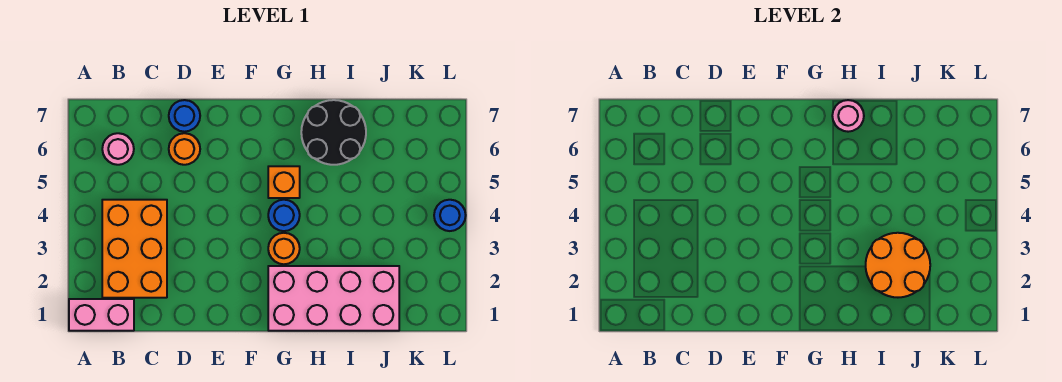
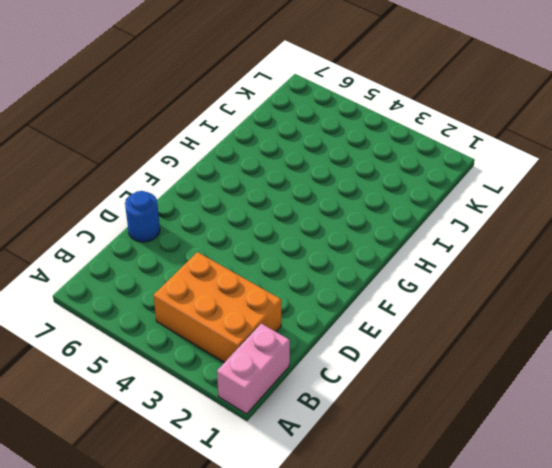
none -> pink 1x1 round brick [102,133,134,165]
none -> orange 1x1 round brick [169,133,200,165]
none -> pink 2x4 brick [268,266,399,331]

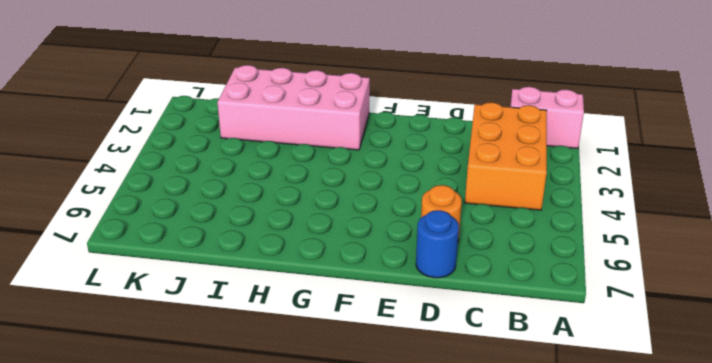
none -> pink 1x1 round brick [102,133,134,165]
none -> orange 1x1 round brick [268,233,300,264]
none -> blue 1x1 round brick [268,200,300,231]

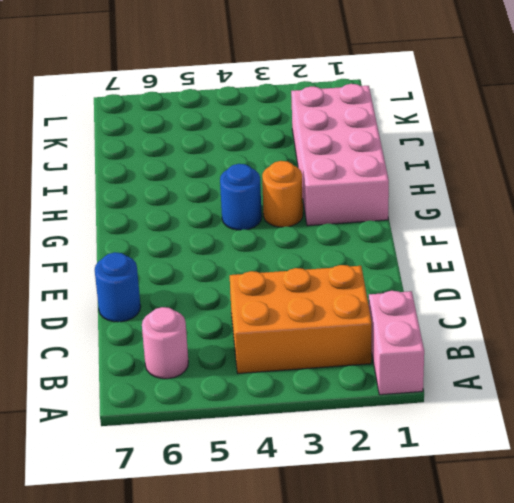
none -> orange 1x1 round brick [169,133,200,165]
none -> orange 1x1 brick [268,166,300,198]
none -> black 2x2 round brick [301,100,366,165]

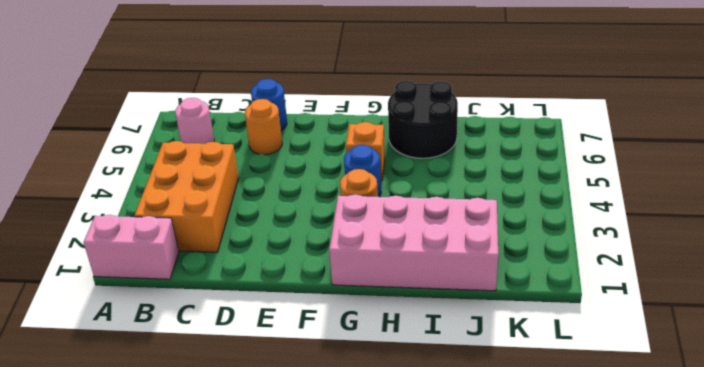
none -> blue 1x1 round brick [434,200,466,231]
none -> pink 1x1 round brick [832,100,864,132]
none -> orange 2x2 round brick [866,233,930,297]

